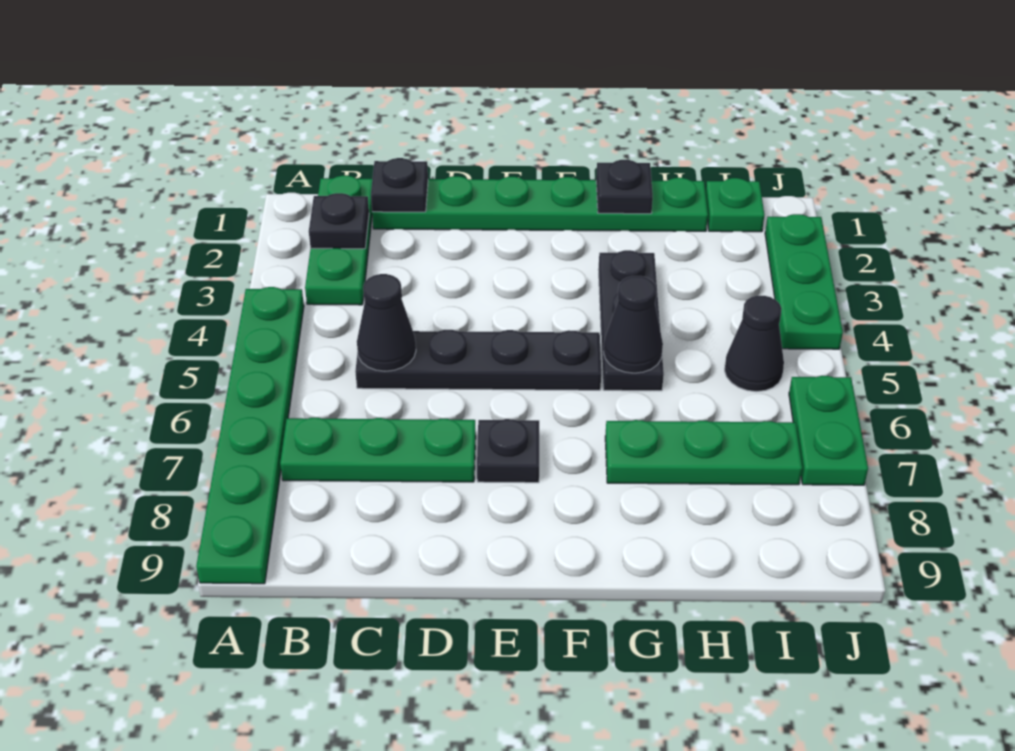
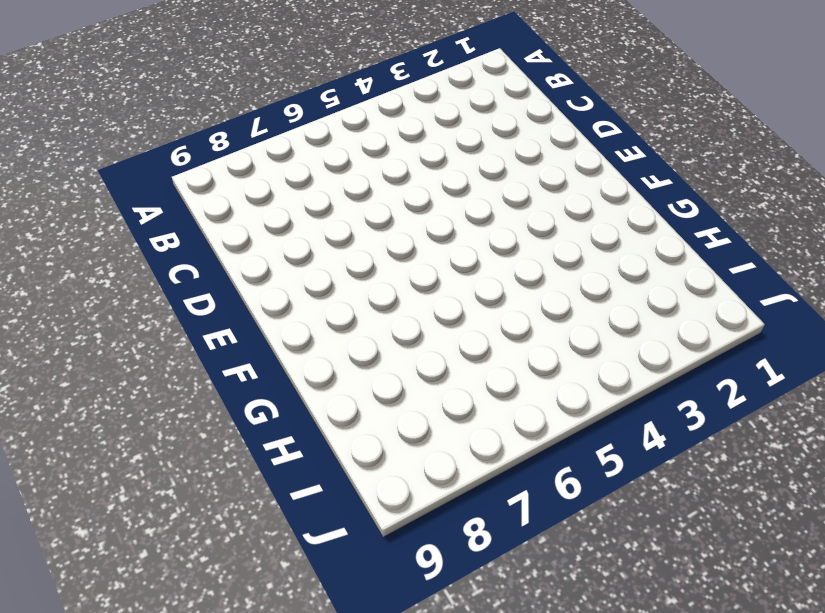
none -> green 1x6 plate [196,287,304,584]
none -> green 1x3 plate [305,175,372,305]
none -> green 1x3 plate [280,418,476,482]

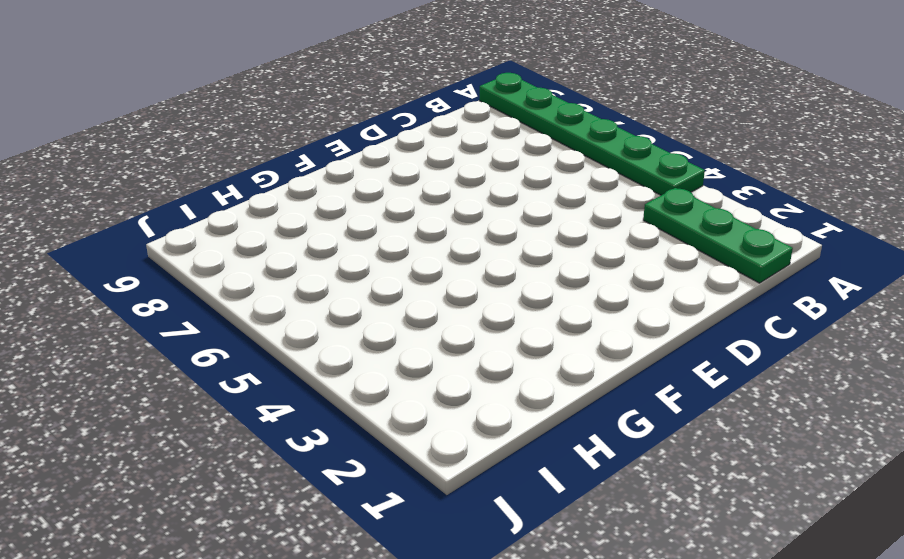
none -> green 1x3 plate [280,418,476,482]
none -> green 1x6 plate [372,176,708,231]
none -> black 1x4 plate [355,330,601,390]

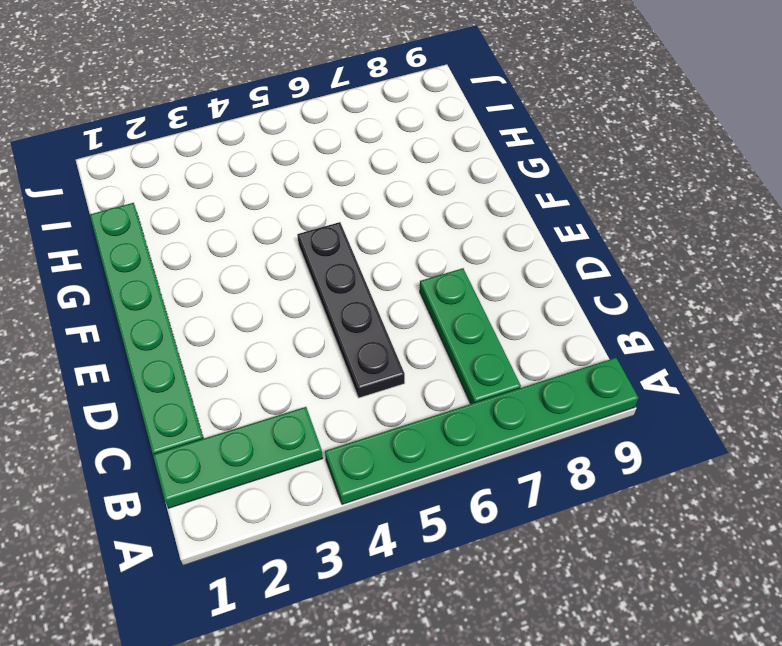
none -> black 1x1 plate [477,419,539,483]
none -> black 1x3 plate [598,250,664,391]
none -> green 1x3 plate [605,420,802,485]

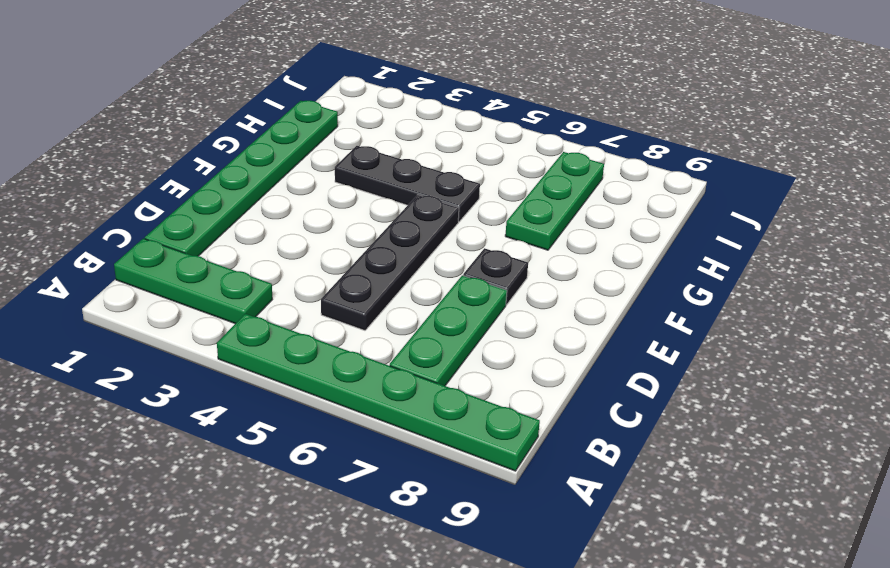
none -> green 1x1 plate [706,178,764,232]
none -> black 1x1 cone [725,296,784,392]
none -> green 1x3 plate [765,214,843,349]

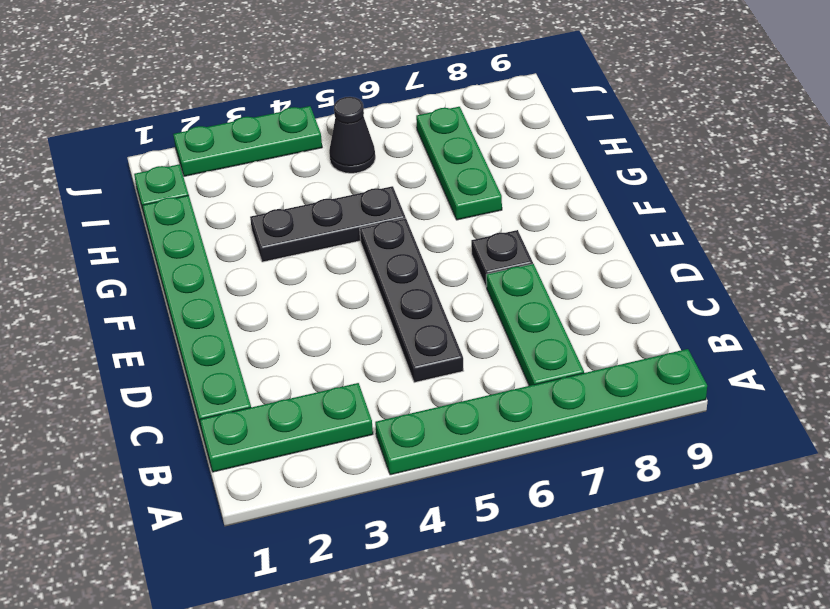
none -> green 1x2 plate [789,376,868,485]
none -> black 1x1 plate [309,193,369,249]
none -> black 1x1 plate [371,158,428,212]

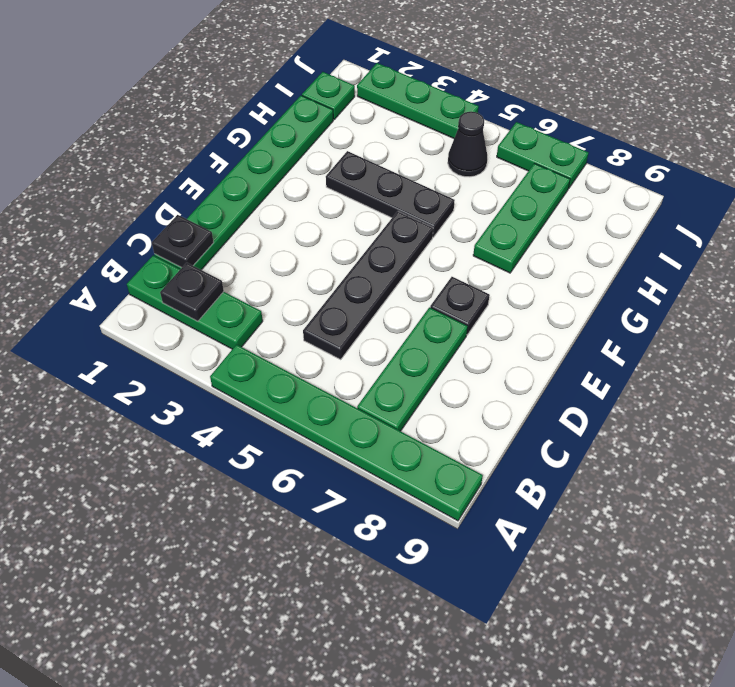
none -> black 1x1 cone [357,274,416,371]
none -> black 1x1 plate [596,160,653,214]
none -> black 1x1 cone [604,276,663,373]

